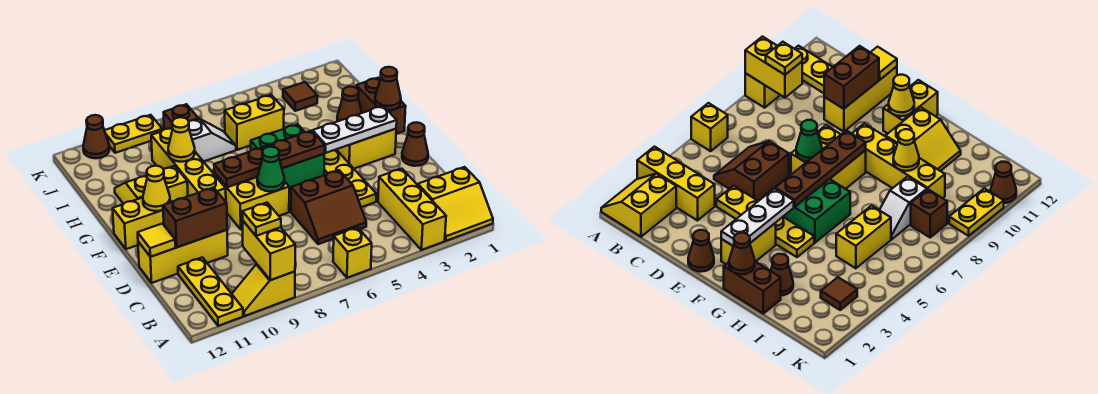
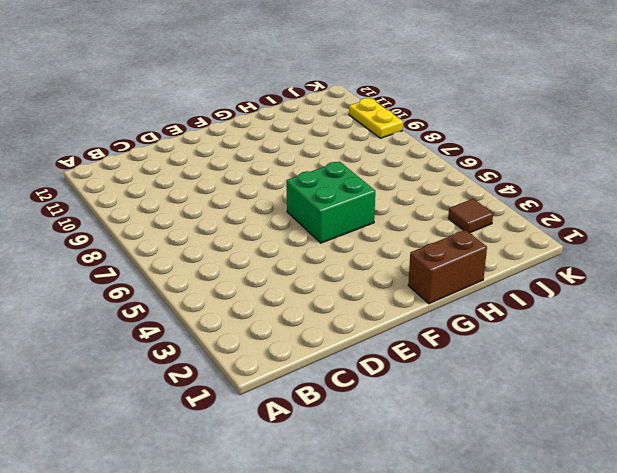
none -> yellow 2x2 slope [418,167,493,241]
none -> yellow 1x3 brick [378,169,446,250]
none -> yellow 1x1 brick [333,227,372,278]
none -> yellow 1x2 slope [232,264,295,316]

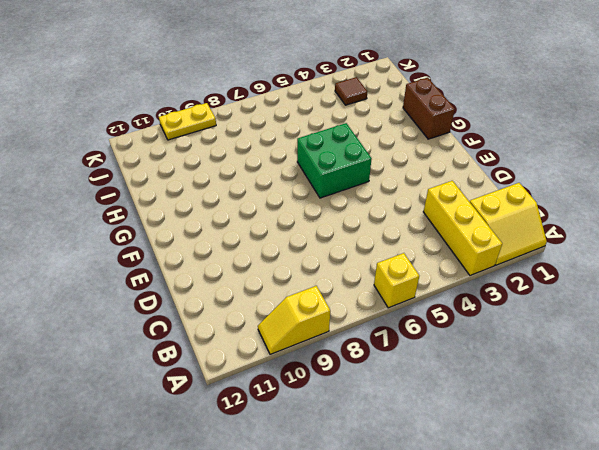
none -> yellow 1x3 plate [178,257,243,326]
none -> brown 2x2 slope [291,170,366,244]
none -> yellow 1x4 plate [324,150,376,207]
none -> yellow 1x3 brick [138,230,228,283]

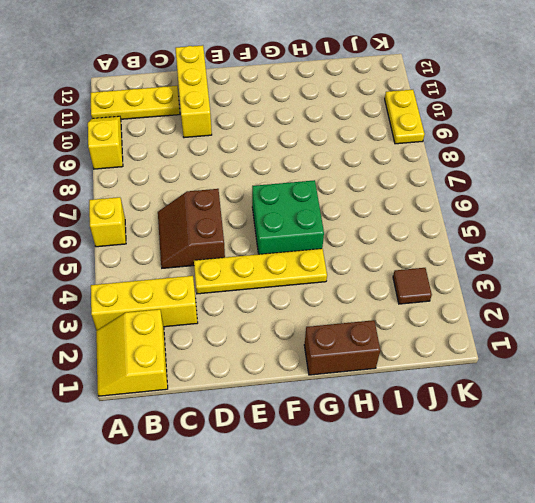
none -> brown 1x1 cone [402,122,428,166]
none -> yellow 2x2 brick [214,173,289,229]
none -> yellow 1x2 brick [336,129,396,169]
none -> yellow 1x4 brick [151,128,226,202]

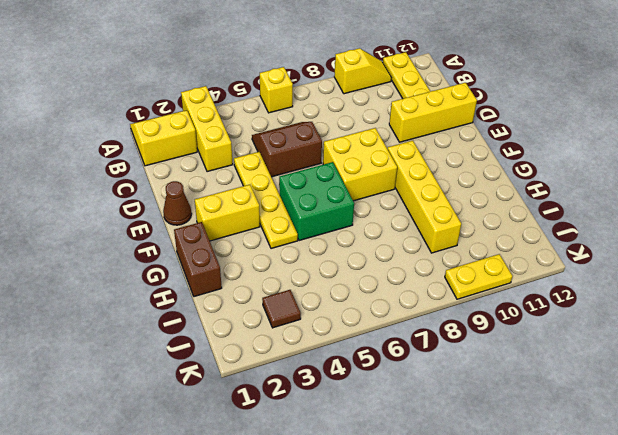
none -> yellow 1x2 brick [113,198,171,249]
none -> yellow 2x2 slope [115,166,188,204]
none -> brown 1x1 cone [337,87,362,121]
none -> yellow 1x2 brick [225,95,284,150]

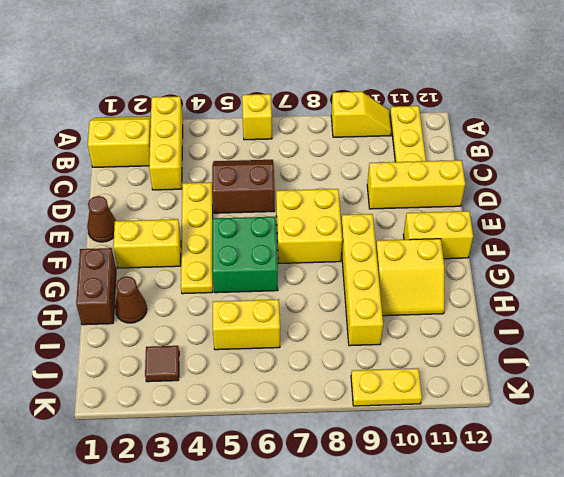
none -> white 1x2 slope [189,119,236,162]
none -> brown 1x1 brick [164,104,199,129]
none -> brown 1x1 cone [83,115,109,158]
none -> yellow 1x2 brick [243,221,295,280]

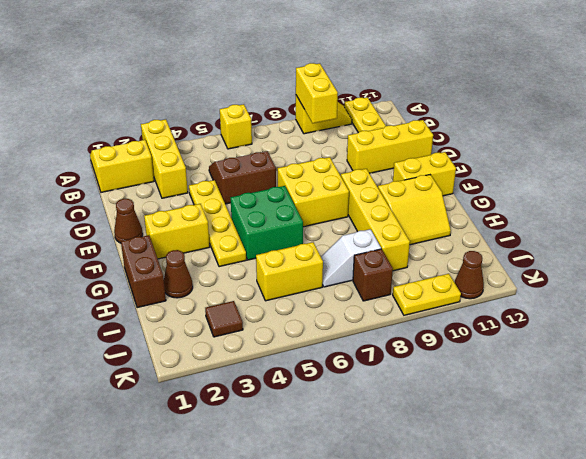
none -> brown 1x2 brick [163,188,227,247]
none -> yellow 1x1 tile [138,224,175,257]
none -> green 1x1 cone [257,147,284,192]
none -> white 1x3 plate [313,106,397,153]

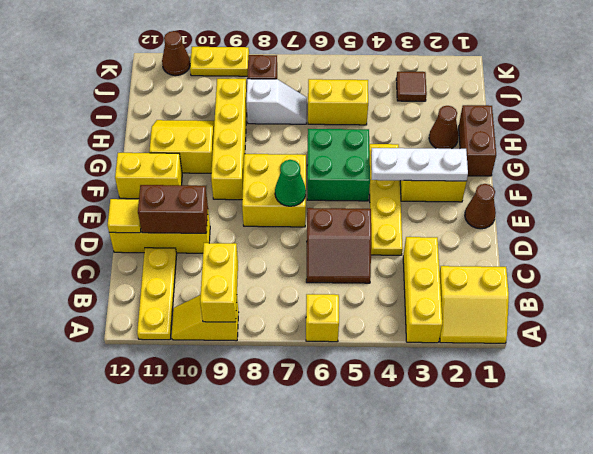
none -> brown 1x4 plate [214,131,325,187]
none -> yellow 1x1 cone [143,166,170,211]
none -> brown 1x1 cone [375,67,401,110]
none -> yellow 1x1 cone [168,117,195,162]

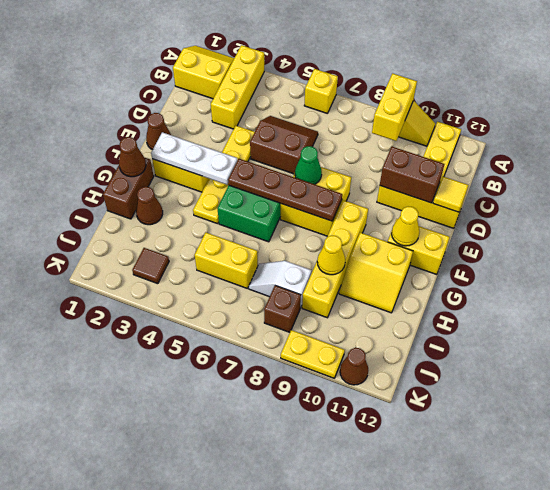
none -> yellow 1x1 plate [242,203,281,236]

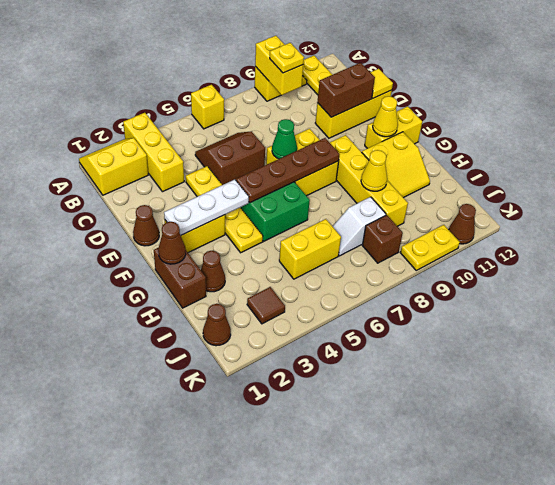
brown 1x1 cone [203,304,231,346] -> none

